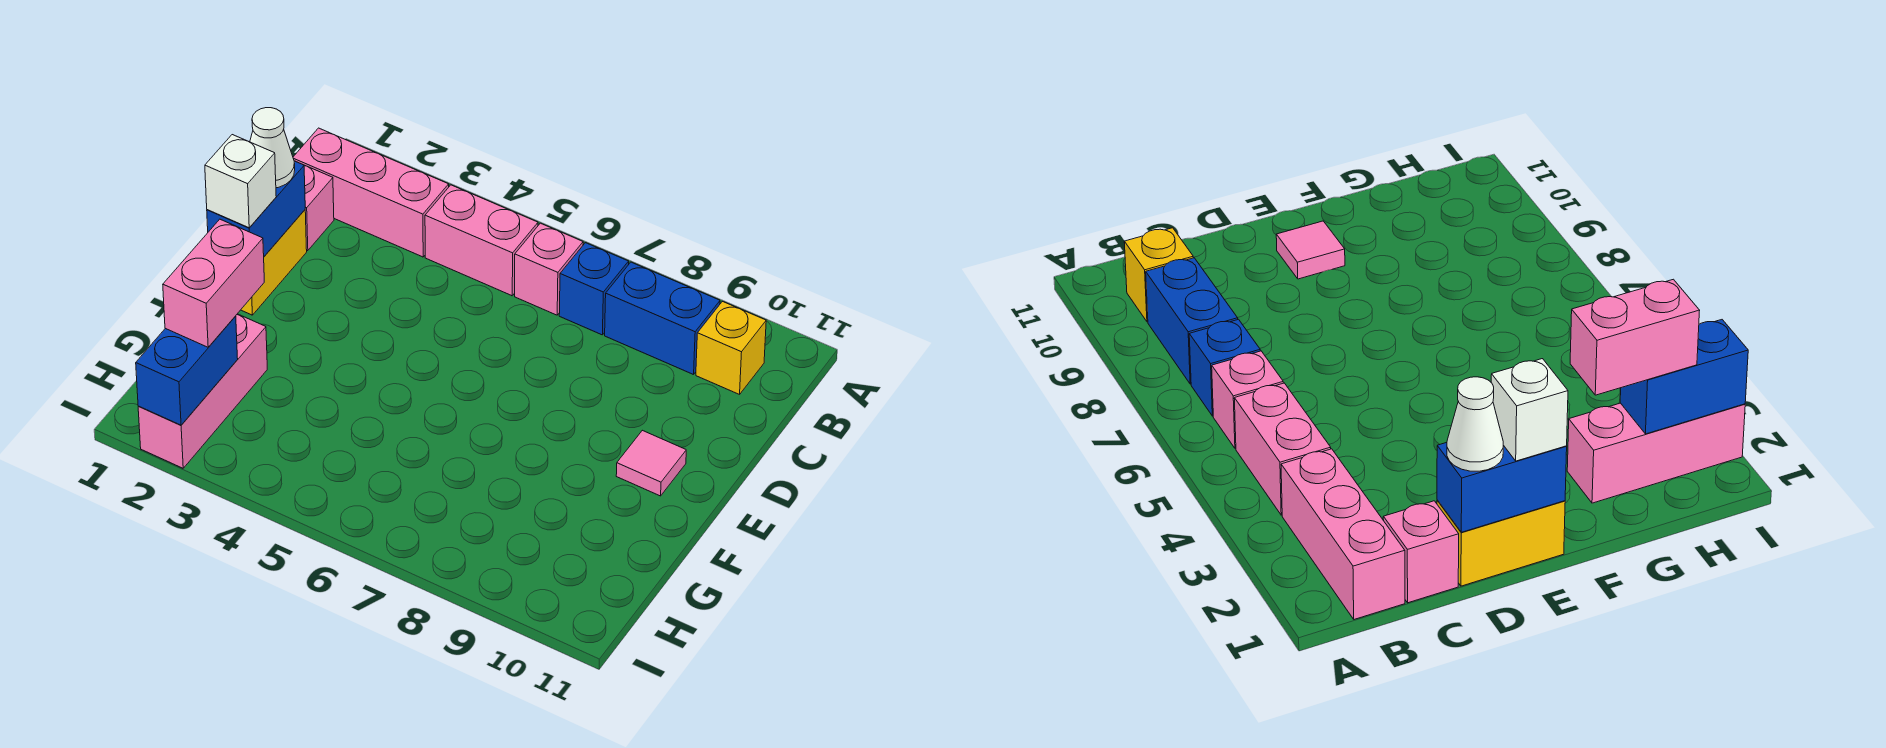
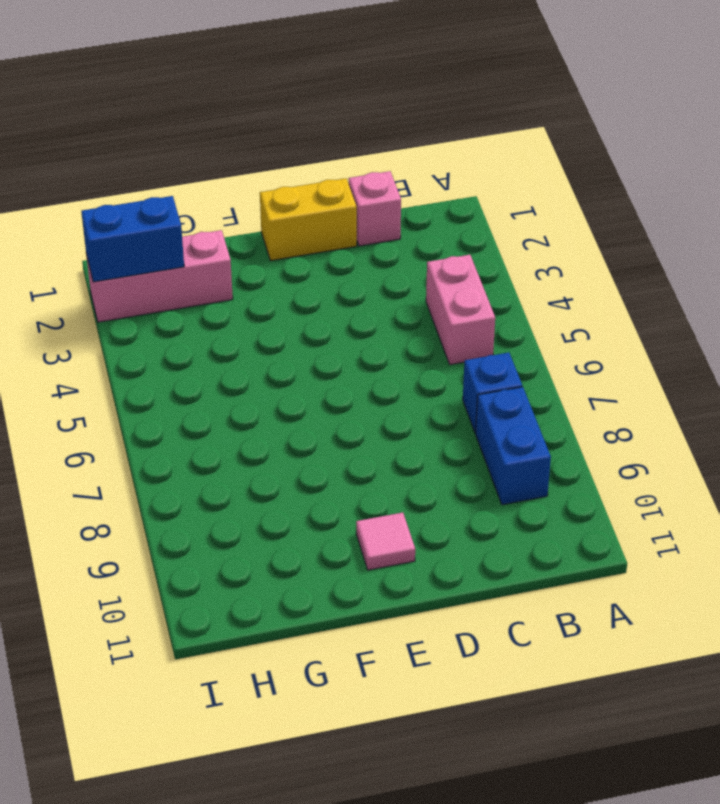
none -> pink 1x3 brick [293,128,449,257]
none -> pink 1x1 brick [515,223,583,315]
none -> yellow 1x1 brick [696,302,766,394]

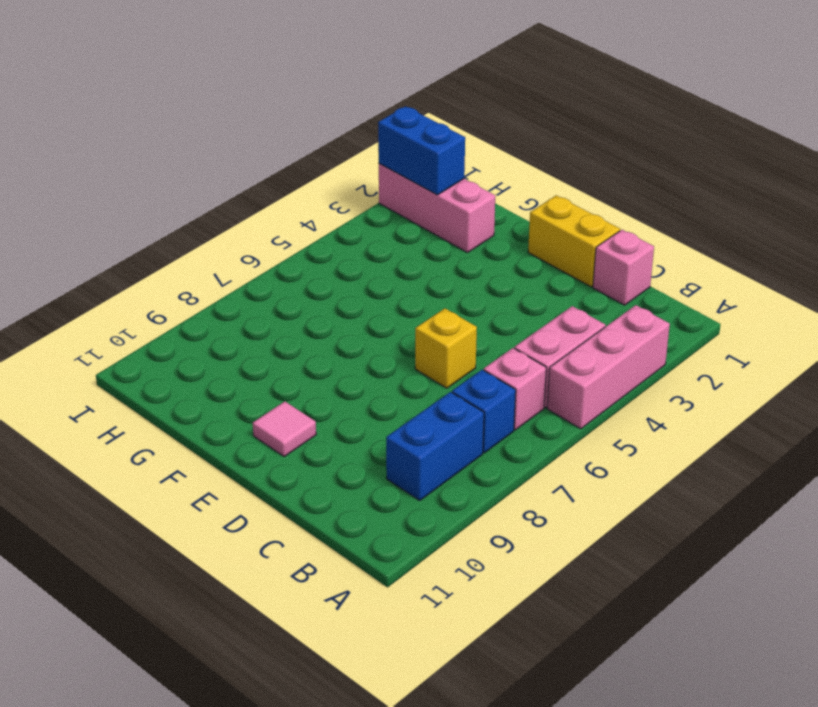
pink 1x3 brick [547,305,670,429] -> pink 1x3 brick moved to [293,128,449,257]
yellow 1x1 brick [415,308,477,388] -> yellow 1x1 brick moved to [696,302,766,394]
none -> blue 1x2 brick [207,161,305,256]
none -> white 1x1 cone [250,108,295,188]
none -> white 1x1 brick [205,135,276,228]

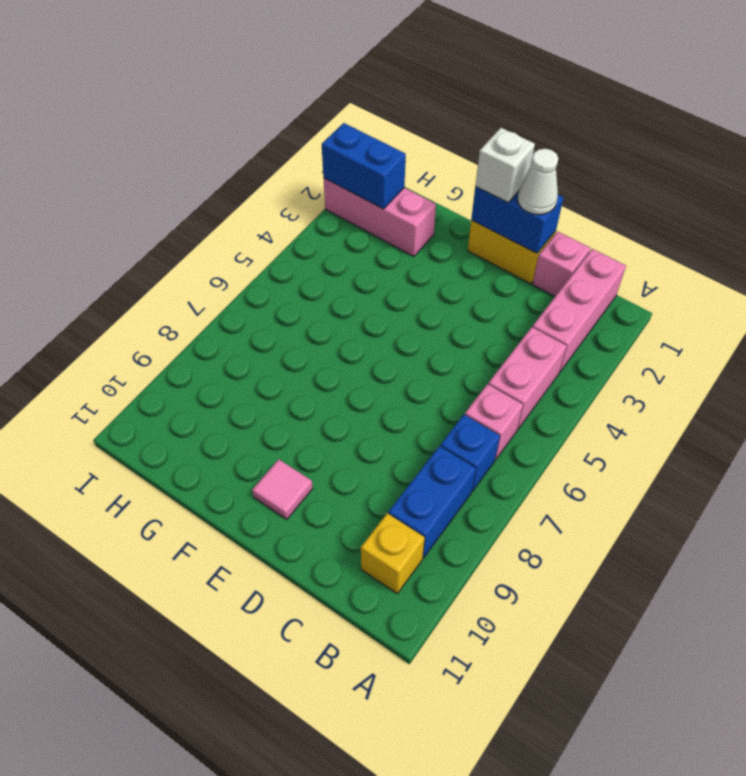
none -> pink 1x2 brick [163,219,264,347]

